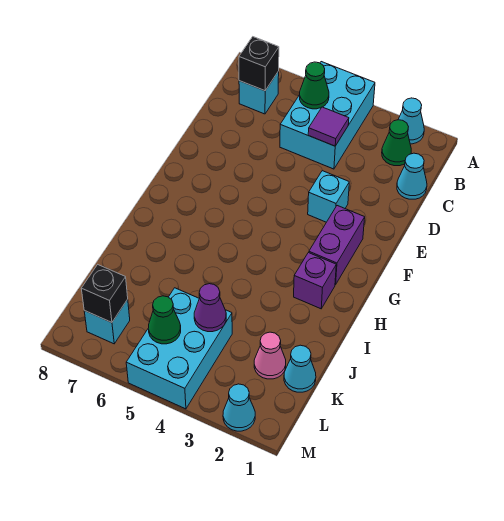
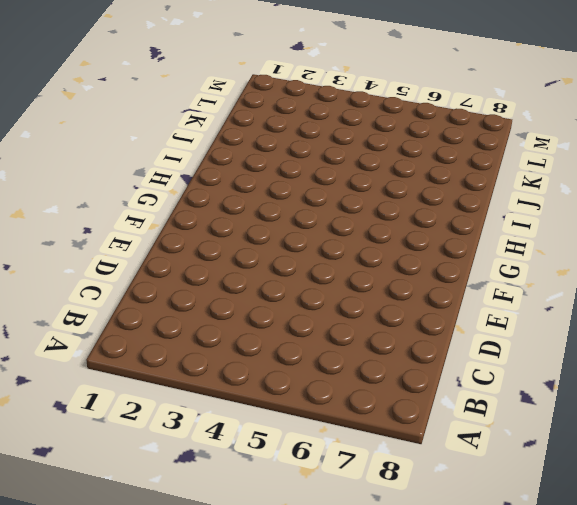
none -> cyan 1x1 cone [398,98,424,144]
none -> cyan 2x3 brick [280,62,375,169]
none -> green 1x1 cone [382,120,411,166]

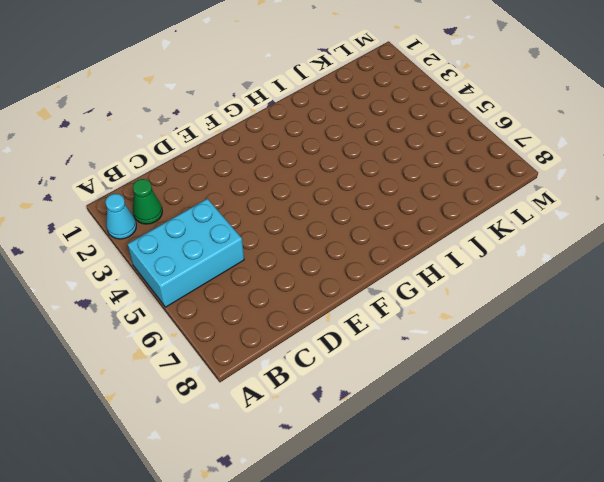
none -> cyan 1x1 brick [239,71,279,114]
none -> cyan 1x1 cone [397,153,427,199]
none -> cyan 1x1 brick [308,171,349,222]

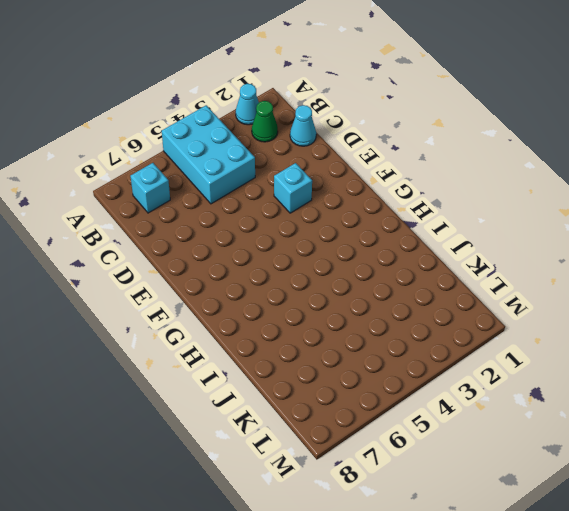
none -> purple 1x2 brick [309,206,365,285]
none -> purple 1x1 brick [294,253,336,309]
none -> cyan 1x1 cone [284,345,316,392]

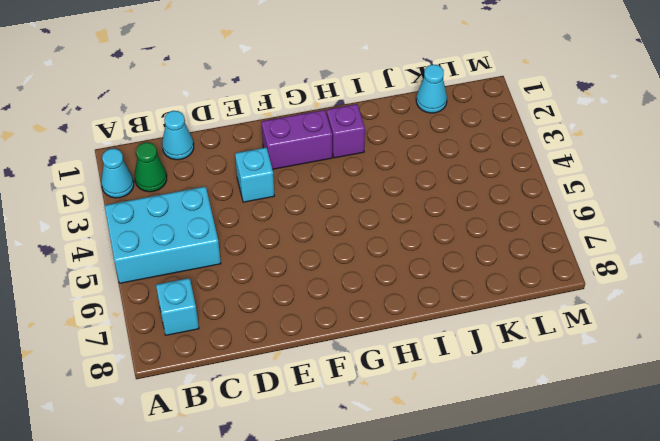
none -> pink 1x1 cone [254,332,286,379]
none -> cyan 2x3 brick [126,288,232,409]
none -> cyan 1x1 brick [84,299,130,344]

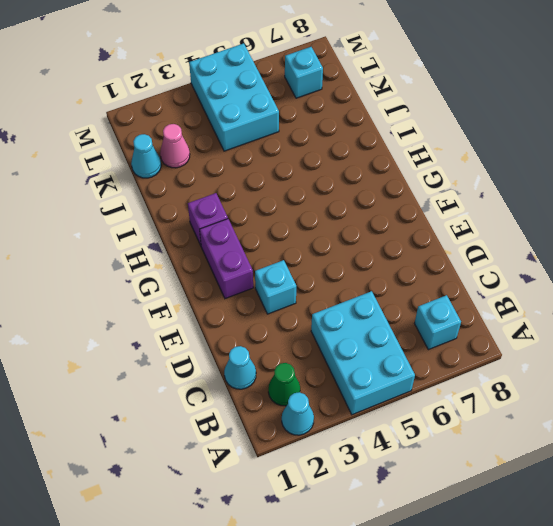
none -> cyan 1x1 cone [223,384,255,431]
none -> green 1x1 cone [300,62,329,109]
none -> black 1x1 brick [239,37,279,91]

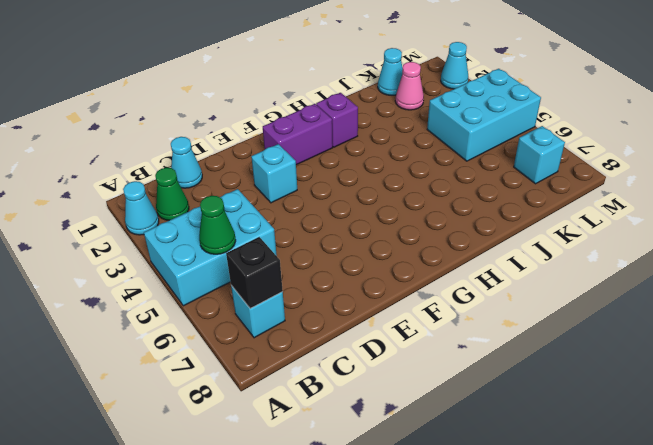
none -> purple 1x1 tile [308,107,349,146]
none -> purple 1x1 cone [194,284,226,332]
none -> green 1x1 cone [148,296,181,344]

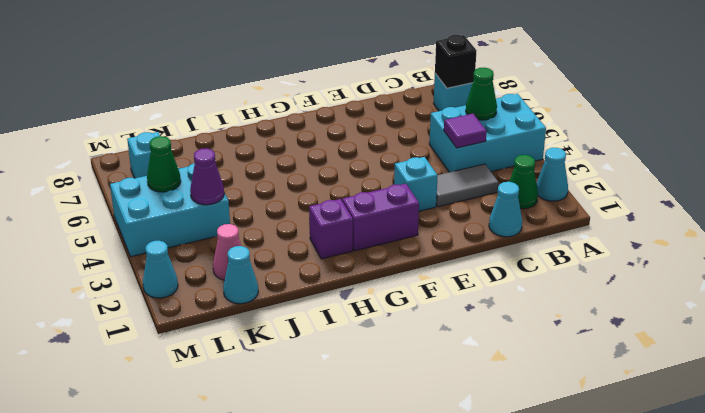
grey 1x2 tile [436,164,499,207] -> none
none -> black 1x1 brick [81,265,128,323]

